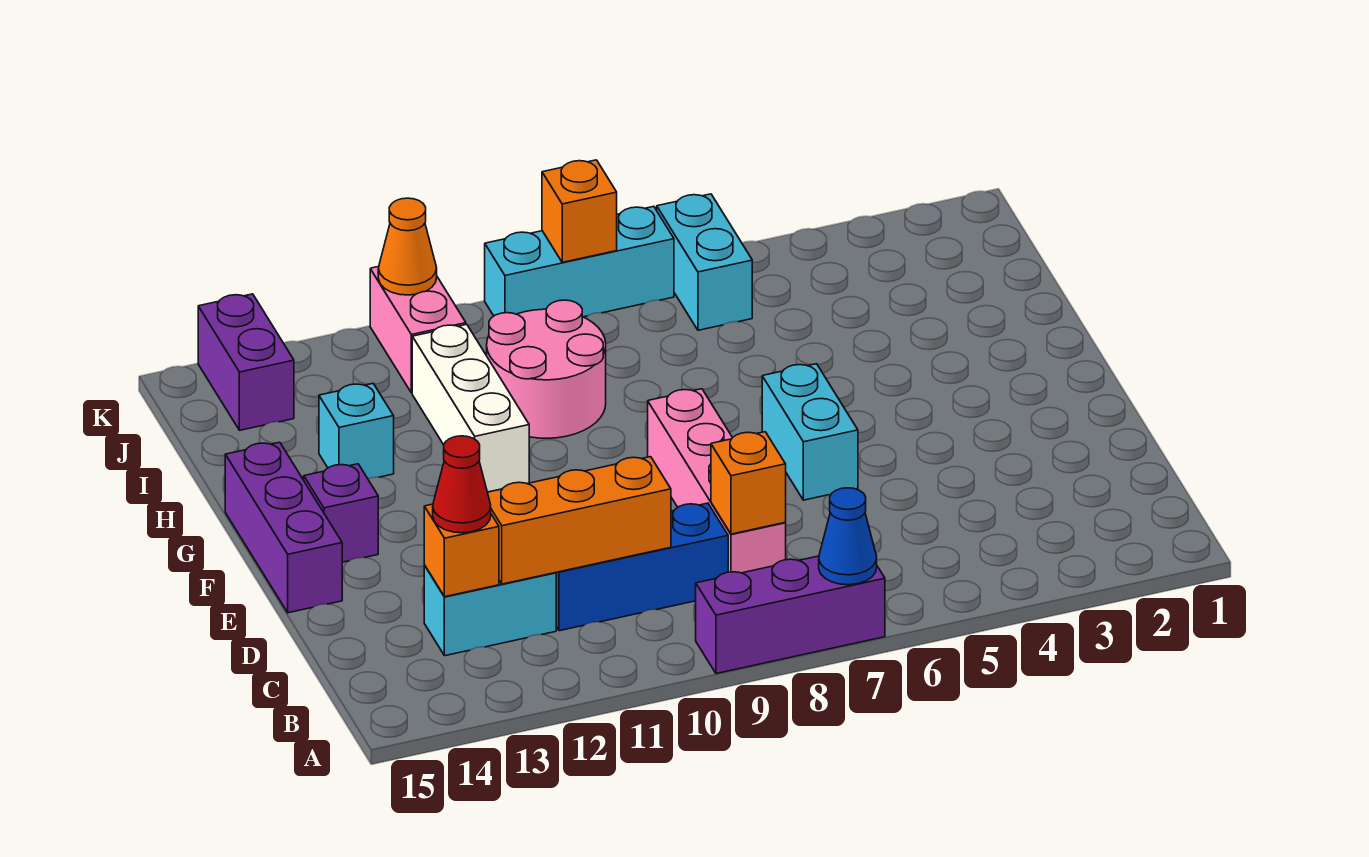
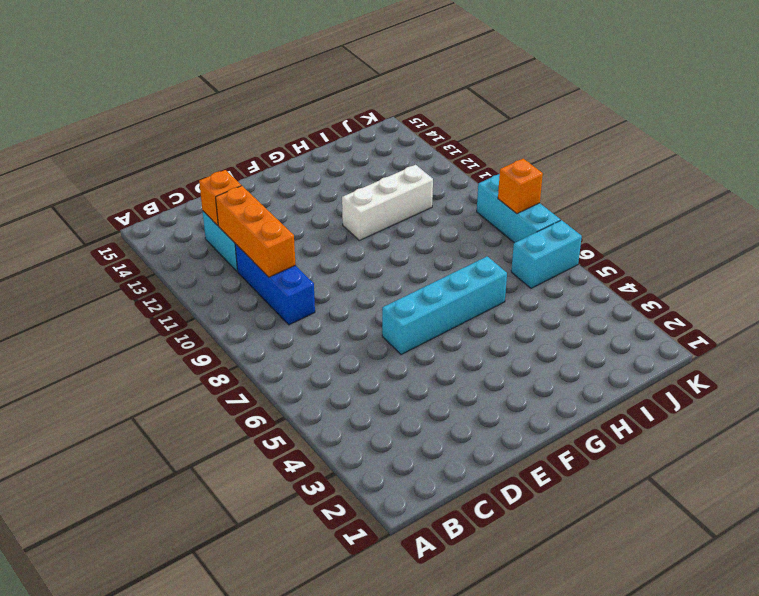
cyan 1x4 brick [382,256,507,355] -> cyan 1x2 brick [762,364,858,500]
none -> purple 1x3 brick [696,556,885,674]
none -> pink 1x4 brick [648,389,786,573]
none -> purple 1x3 brick [225,442,342,613]

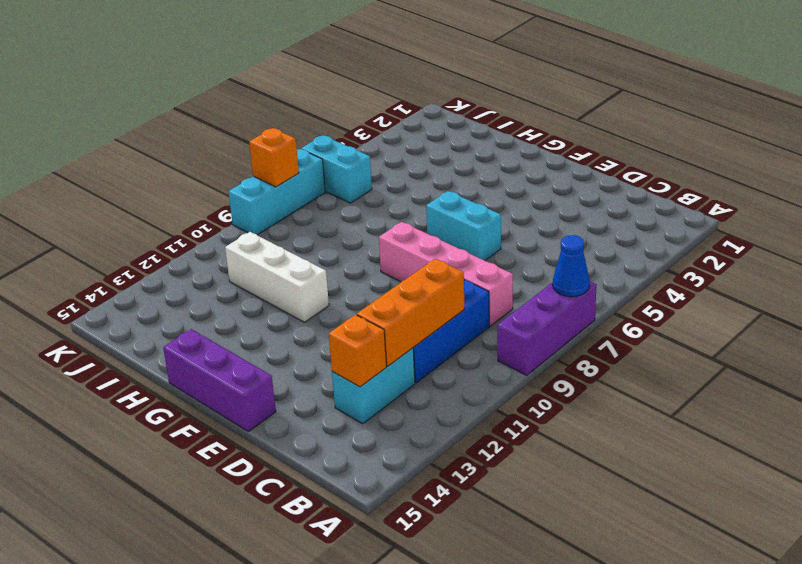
none -> purple 1x1 brick [304,464,378,562]
none -> pink 2x2 round brick [487,300,606,438]
none -> cyan 1x1 brick [319,384,394,479]

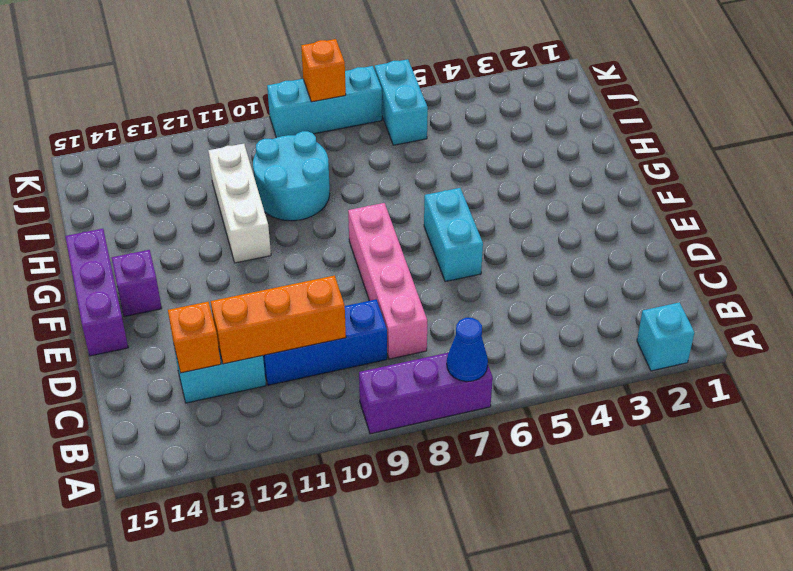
cyan 1x1 brick [637,302,694,371] -> cyan 1x1 brick moved to [319,384,394,479]
cyan 2x2 round brick [253,131,330,221] -> pink 2x2 round brick [487,300,606,438]
none -> pink 1x2 brick [370,266,466,393]
none -> purple 1x2 brick [198,294,294,430]
none -> orange 1x1 brick [711,432,786,534]

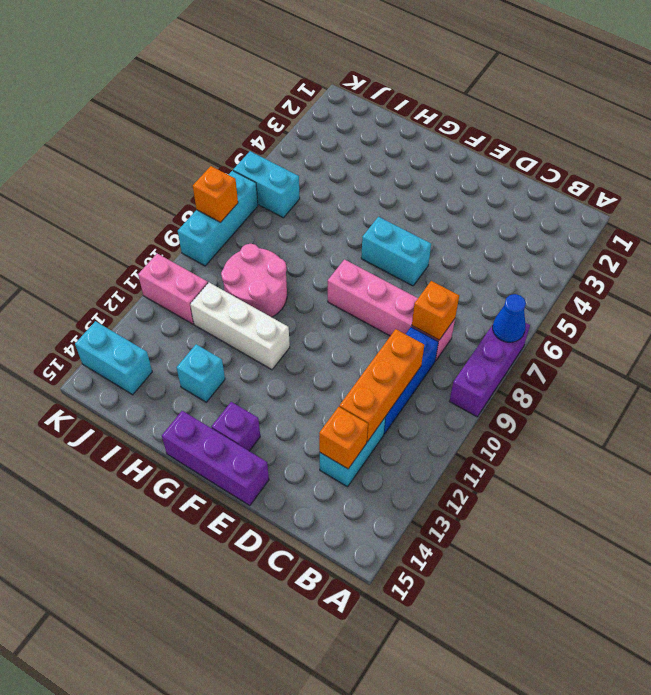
cyan 1x2 brick [75,321,152,395] -> purple 1x2 brick [198,294,294,430]
none -> orange 1x1 cone [378,198,437,295]
none -> red 1x1 cone [433,436,491,533]

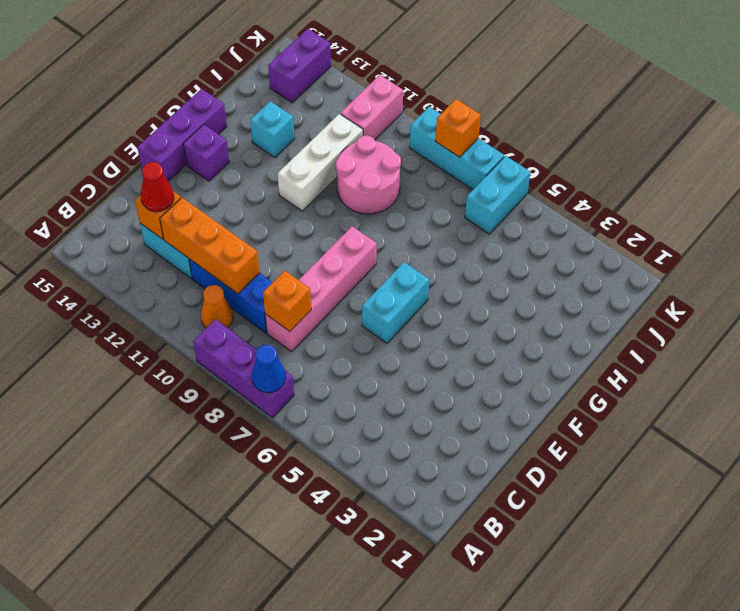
orange 1x1 cone [201,285,233,328] -> orange 1x1 cone moved to [378,198,437,295]

